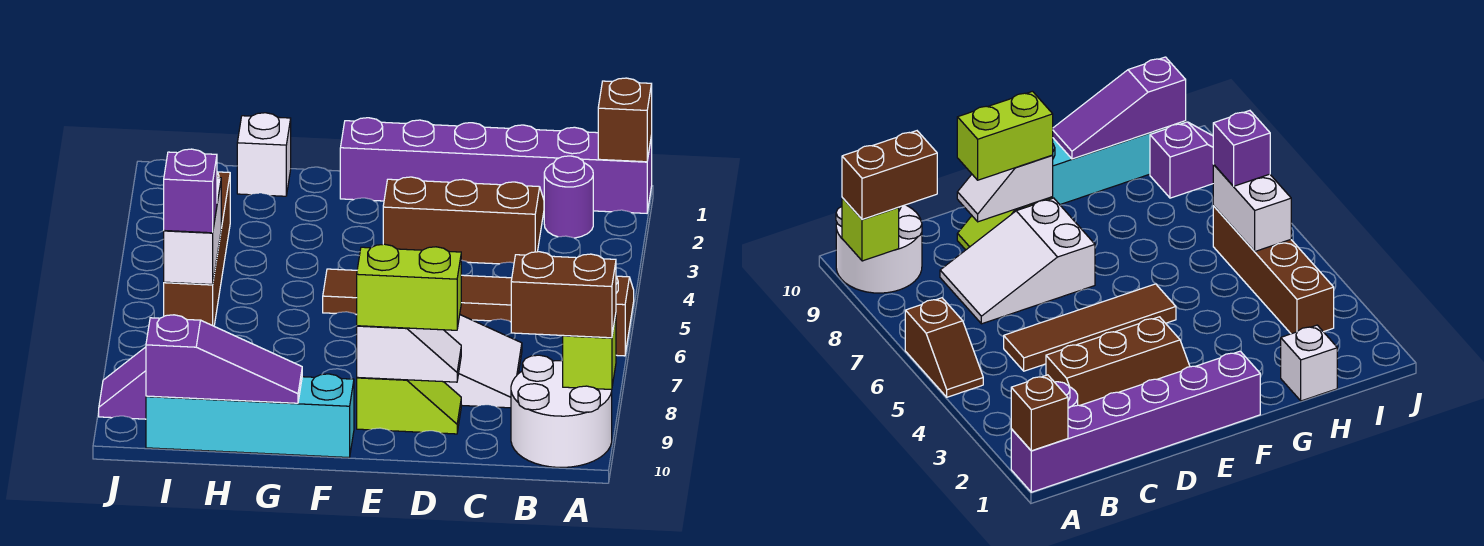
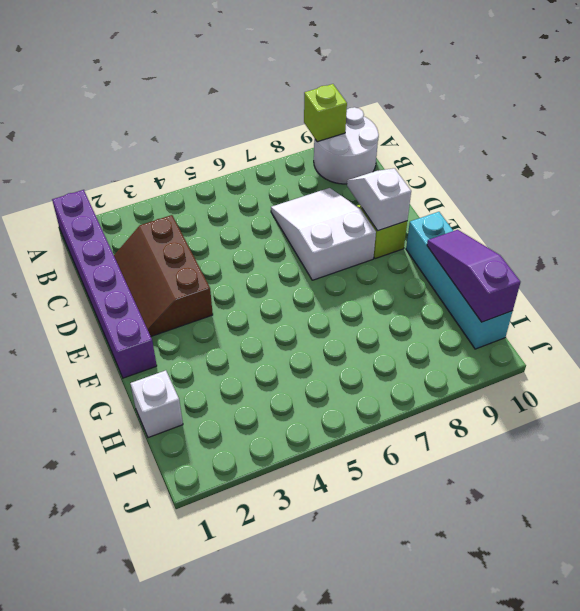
none -> brown 1x2 slope [616,276,634,356]
none -> purple 1x1 round brick [544,156,593,238]
none -> brown 1x4 tile [323,269,512,322]

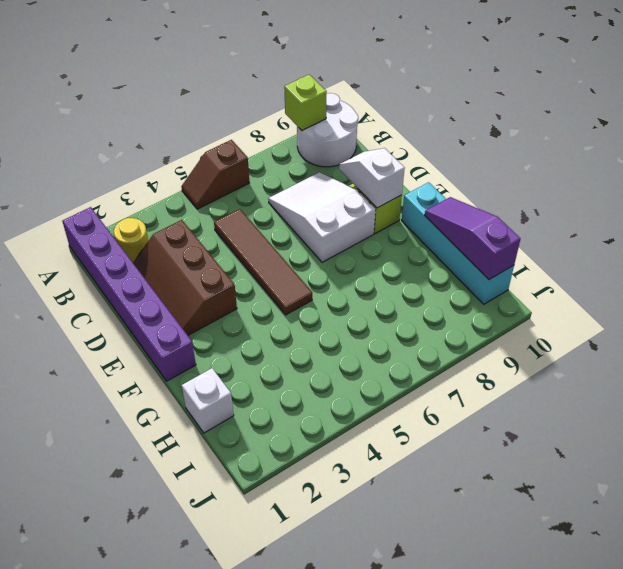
yellow 1x1 round brick [114,218,148,262] -> purple 1x1 round brick [544,156,593,238]
none -> brown 1x4 brick [164,172,230,326]
none -> purple 1x2 slope [99,347,146,419]
none -> brown 1x1 brick [598,78,652,162]

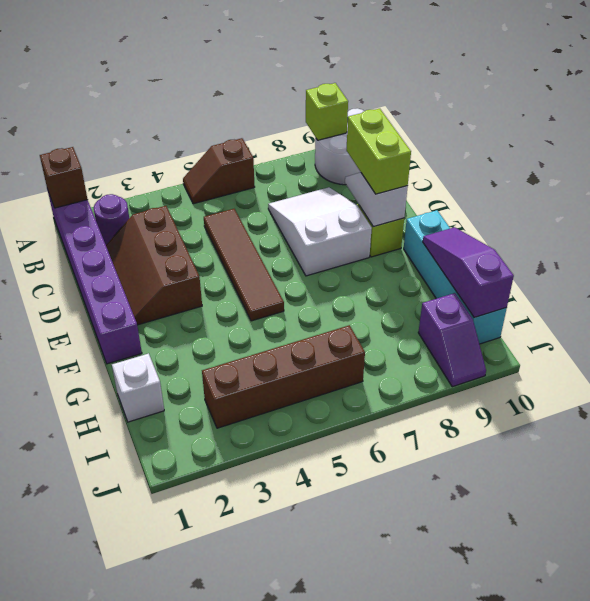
none -> white 1x2 brick [164,178,221,285]
none -> brown 1x2 brick [511,252,616,338]
none -> purple 1x1 brick [164,149,217,233]

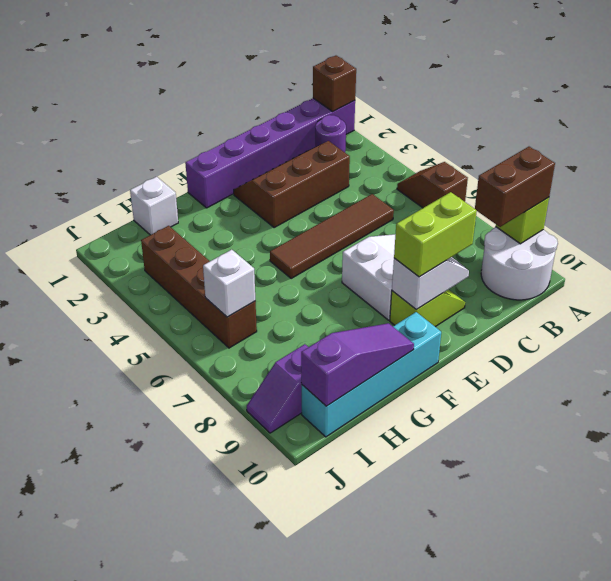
white 1x1 brick [203,250,255,317] -> white 1x2 brick [164,178,221,285]
none -> purple 1x1 brick [164,149,217,233]

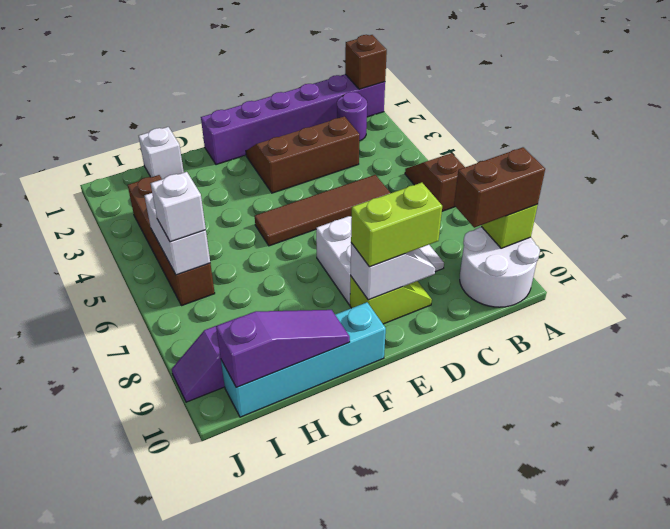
white 1x1 brick [150,172,206,242] -> purple 1x1 brick [164,149,217,233]

